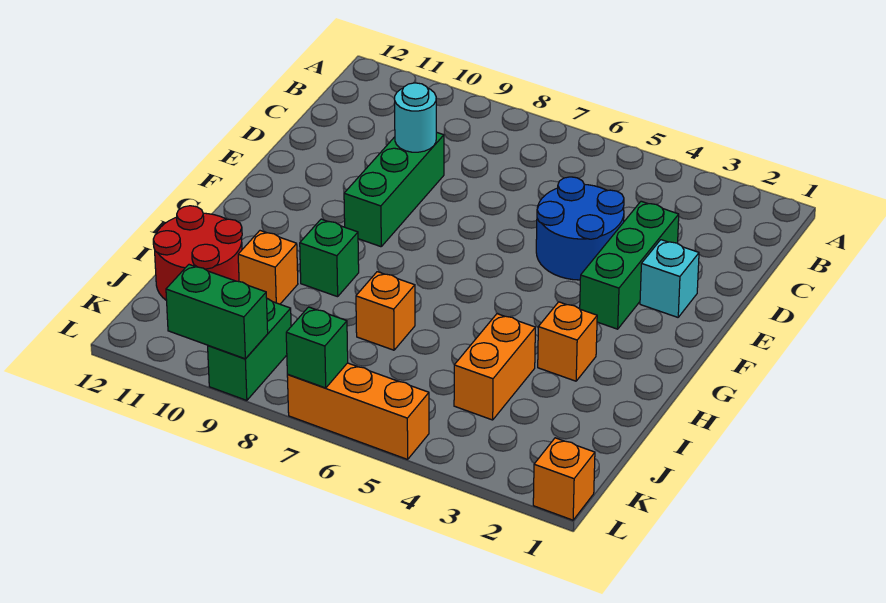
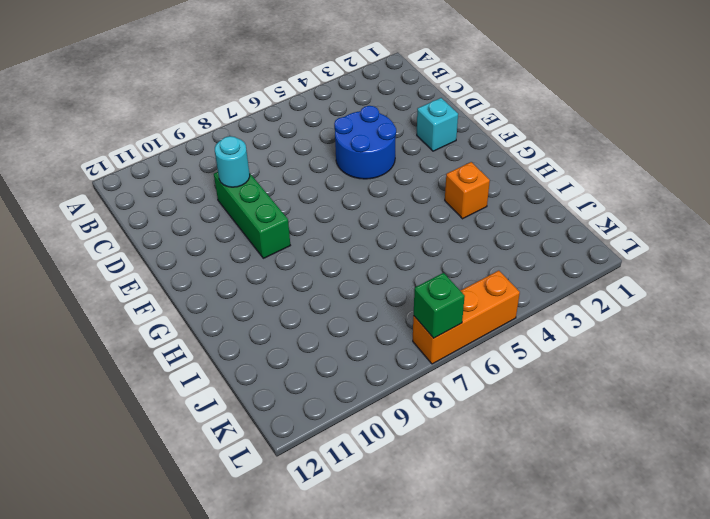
none -> green 1x3 brick [580,201,679,329]
none -> green 1x1 brick [300,219,359,297]
none -> orange 1x2 brick [454,314,535,420]

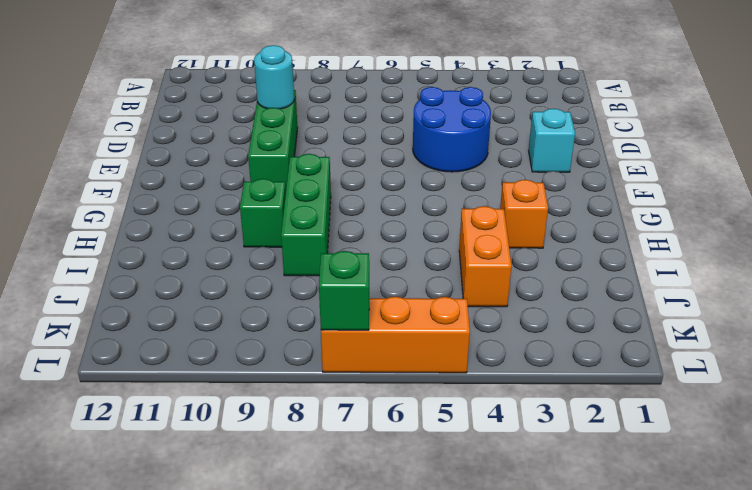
green 1x3 brick [281,154,331,276] -> green 1x3 brick moved to [580,201,679,329]
none -> orange 1x1 brick [356,272,415,350]
none -> orange 1x1 brick [238,231,298,304]
none -> red 2x2 round brick [153,206,242,301]

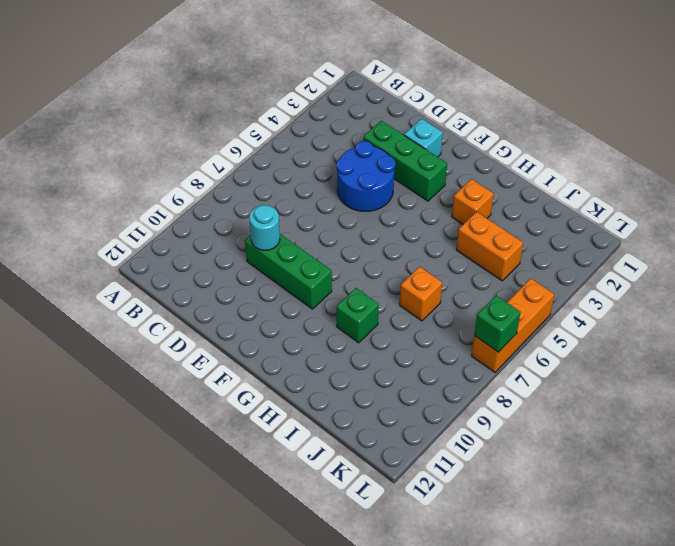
none -> orange 1x1 brick [238,231,298,304]
none -> red 2x2 round brick [153,206,242,301]
none -> green 1x2 brick [208,299,291,400]

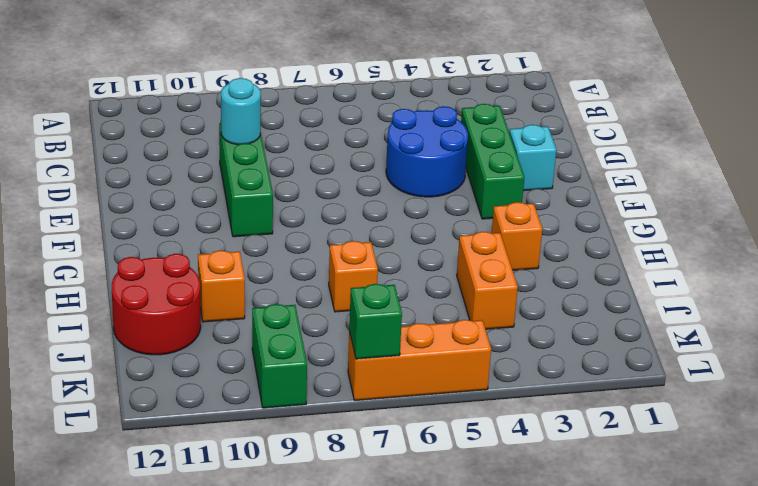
none -> green 1x1 brick [300,219,359,297]
none -> orange 1x1 brick [533,438,595,520]
none -> green 1x2 brick [166,265,268,359]

